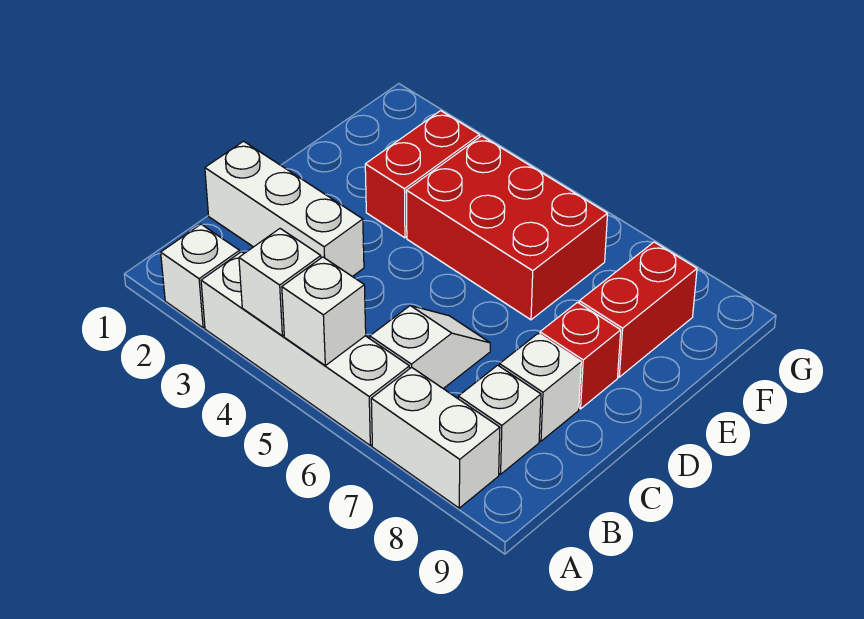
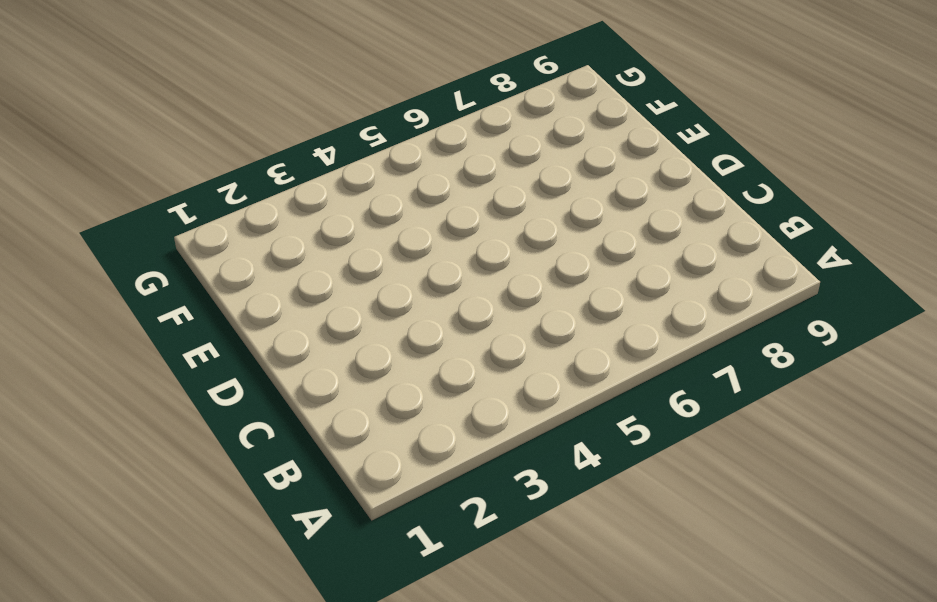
none -> white 1x1 brick [161,224,240,328]
none -> white 1x4 brick [201,252,410,445]
none -> white 1x2 brick [371,367,500,508]

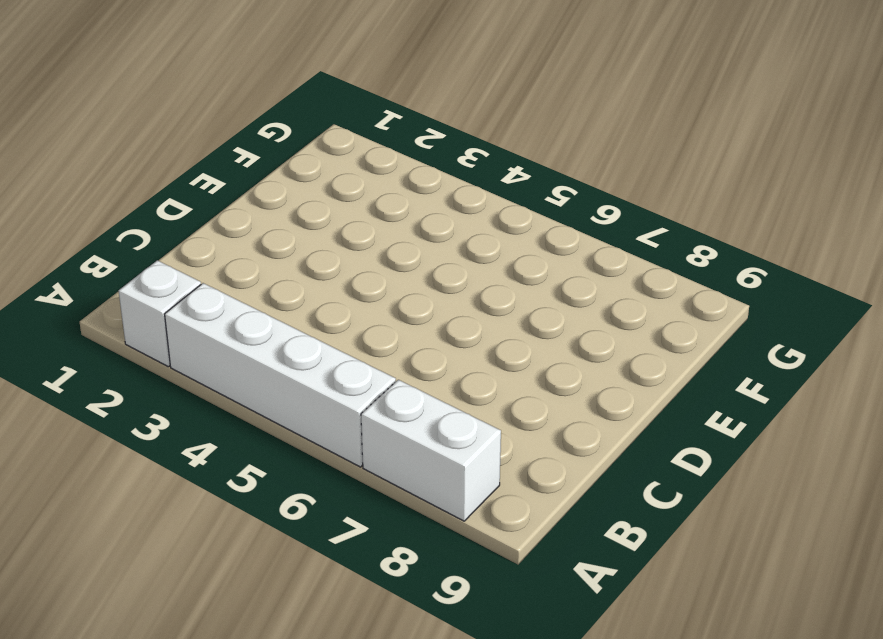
none -> white 1x2 slope [370,306,490,389]
none -> white 1x1 brick [458,365,541,474]
none -> white 1x3 brick [205,141,364,277]

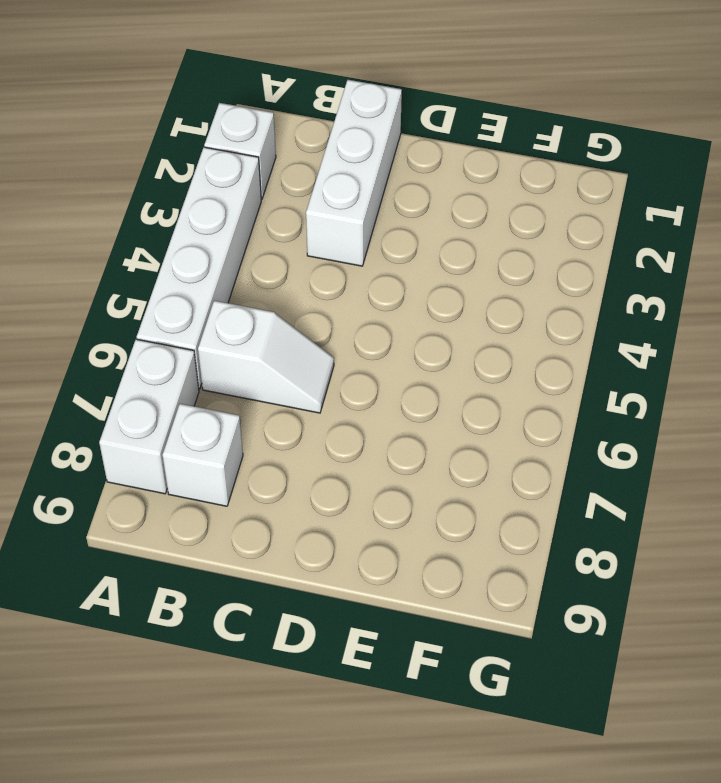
none -> white 1x1 brick [500,334,581,441]
none -> red 1x1 brick [540,302,621,409]
none -> red 1x2 brick [365,111,480,238]

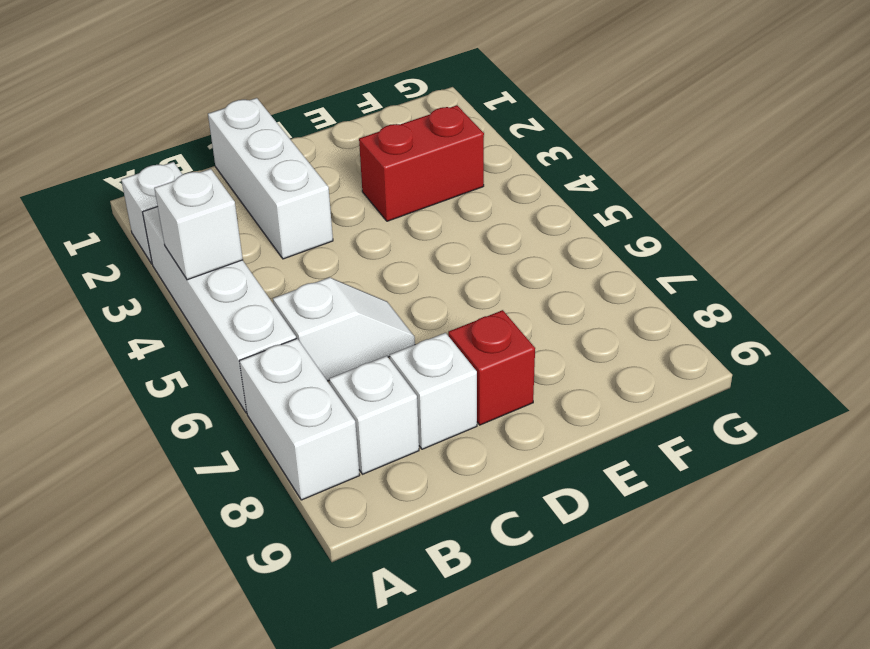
none -> red 2x3 brick [406,136,608,320]
none -> red 1x2 brick [579,242,697,377]
none -> white 1x1 brick [282,257,366,366]

